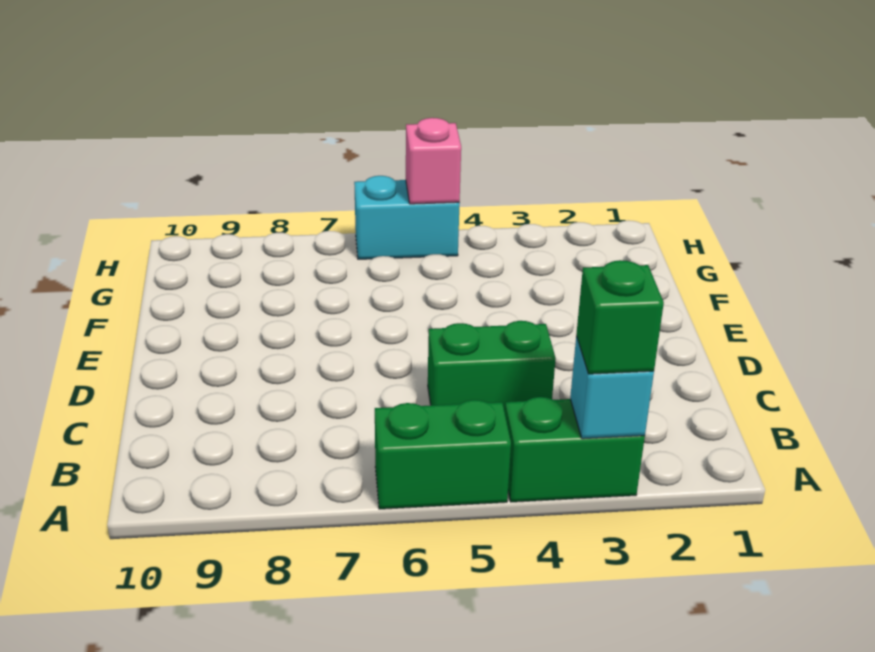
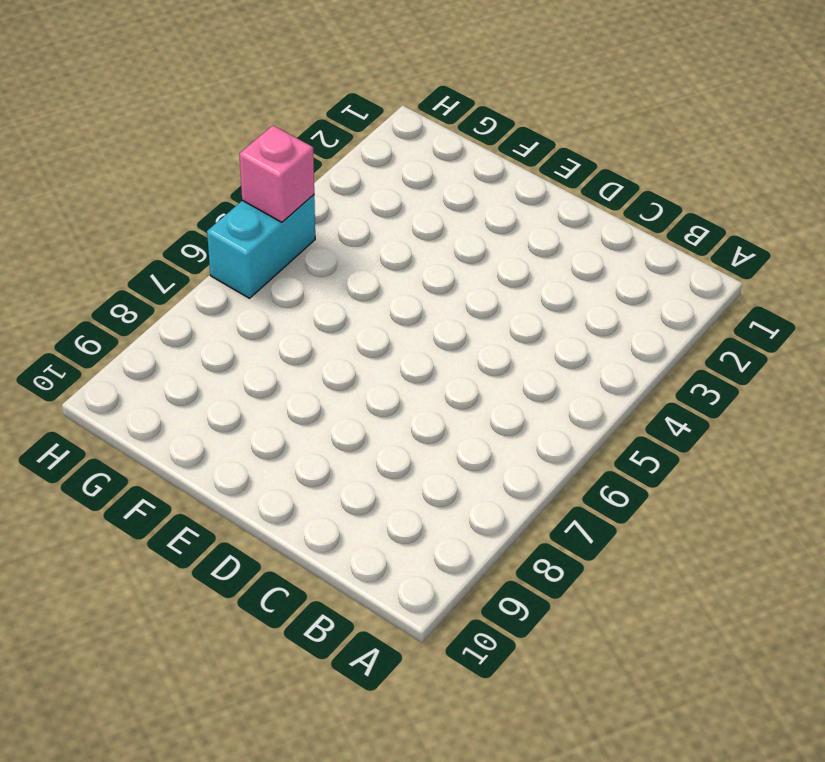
none -> green 1x2 brick [505,397,645,502]
none -> green 1x2 brick [375,400,511,509]

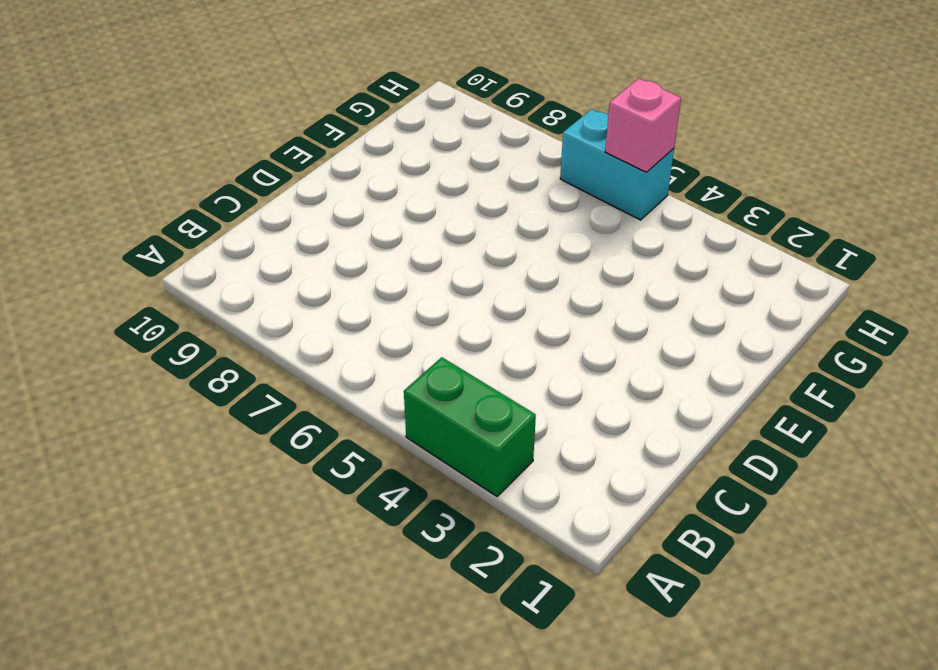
none -> green 1x2 brick [375,400,511,509]
none -> green 1x2 brick [428,321,556,412]

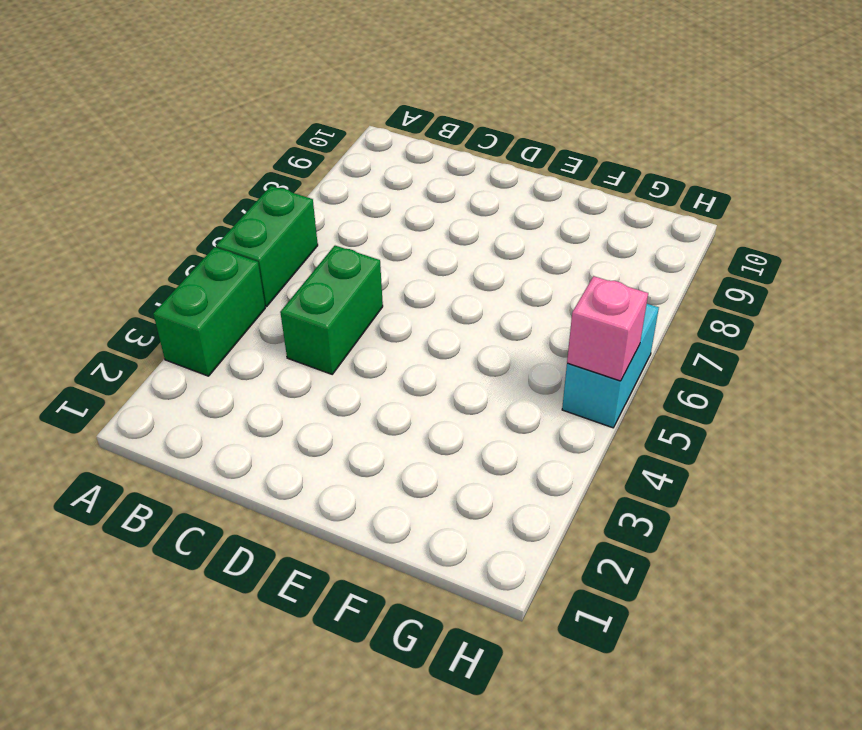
none -> cyan 1x1 brick [570,336,654,439]
none -> green 1x1 brick [576,260,664,374]

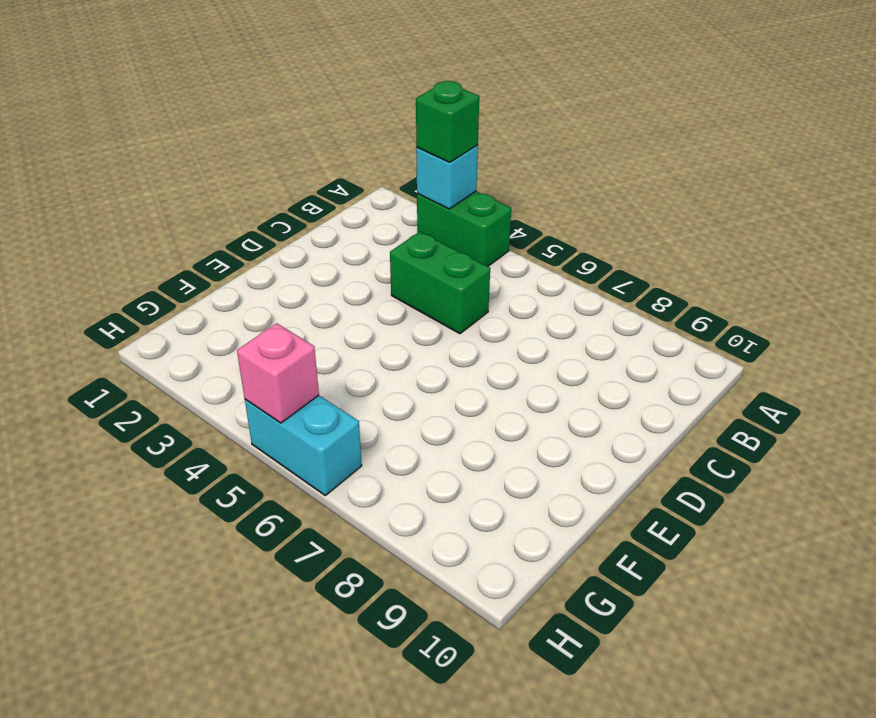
none -> green 1x2 brick [375,400,511,509]

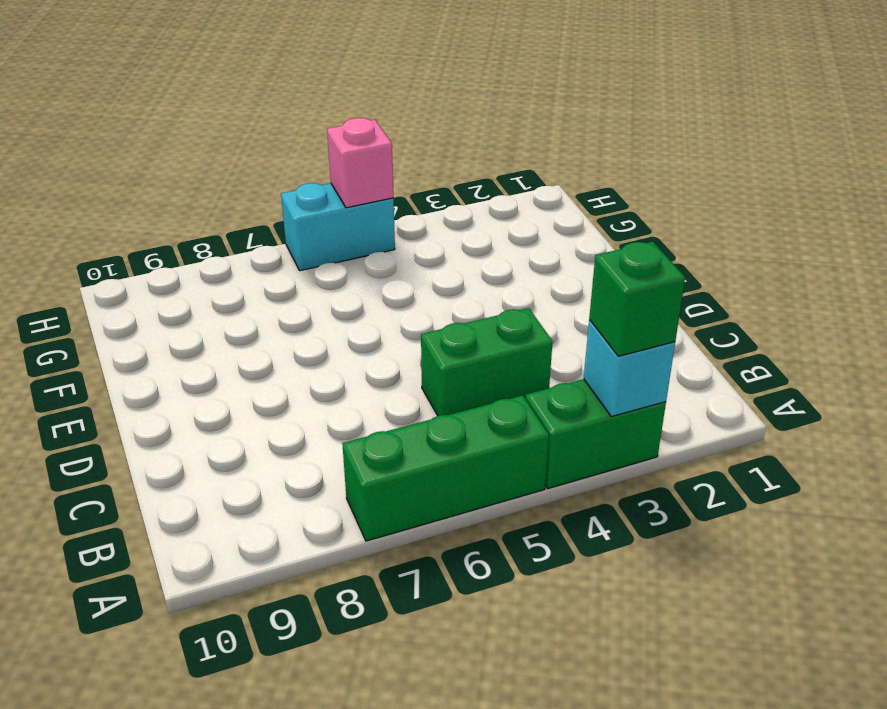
green 1x3 brick [342,395,549,541] -> green 1x2 brick [375,400,511,509]

